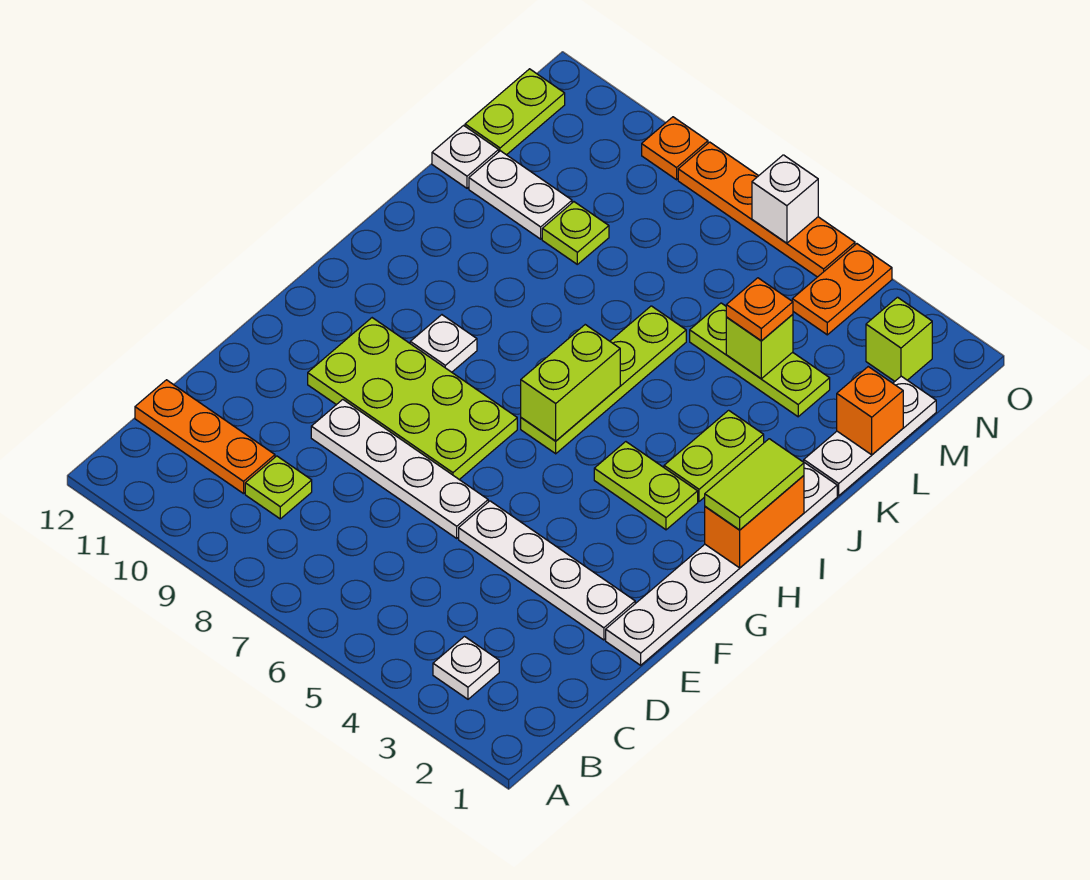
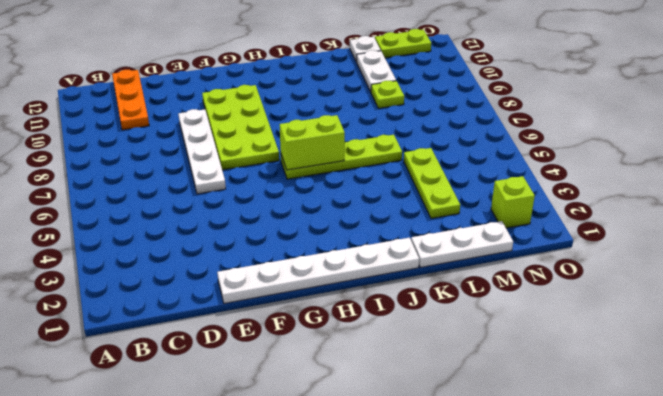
none -> white 1x1 plate [433,637,499,699]
none -> lime 1x1 plate [245,456,312,519]
none -> white 1x4 plate [459,501,635,640]

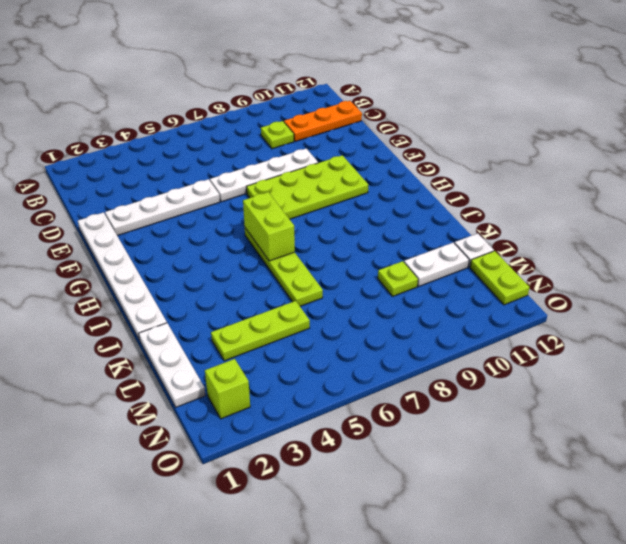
none -> white 1x1 plate [433,637,499,699]
none -> lime 1x2 plate [594,442,698,530]
none -> white 1x1 plate [410,315,477,372]

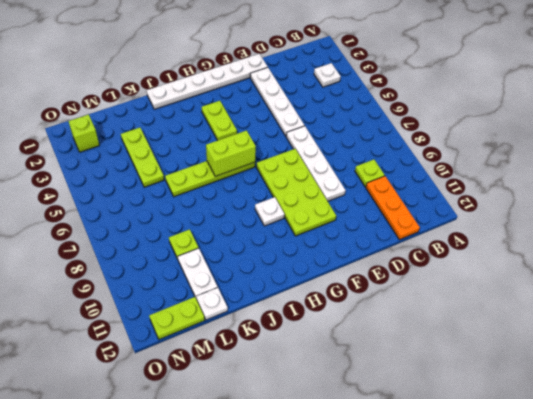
none -> lime 1x2 plate [664,410,764,501]
none -> white 1x3 plate [804,376,936,496]
none -> orange 1x2 plate [792,244,892,335]

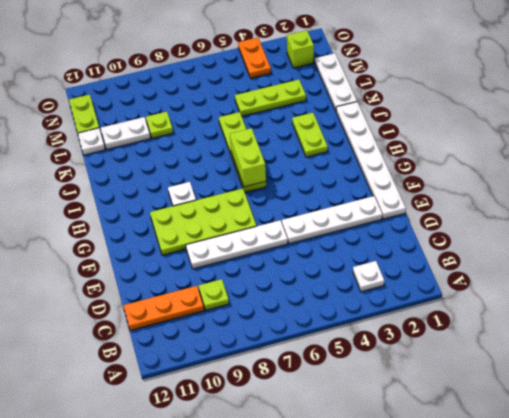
none -> lime 1x2 plate [594,442,698,530]
none -> orange 1x4 plate [678,142,855,277]
none -> orange 1x1 plate [642,117,708,180]

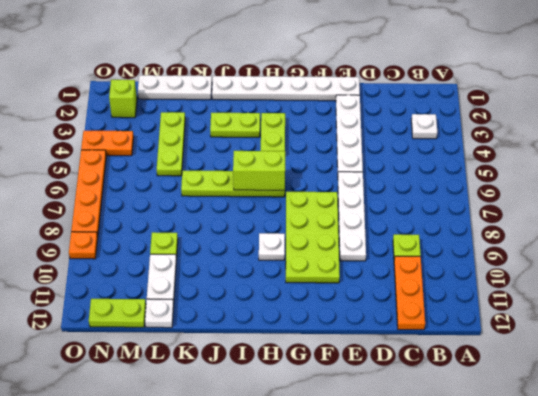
none -> orange 1x2 brick [705,476,804,568]
none -> orange 1x1 brick [837,367,903,455]
none -> lime 1x1 brick [726,314,793,379]

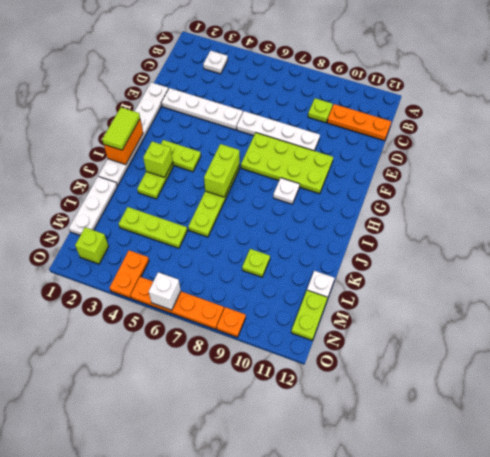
lime 1x1 brick [143,141,173,178] -> lime 1x1 brick moved to [726,314,793,379]
none -> white 1x2 plate [469,151,572,239]
none -> orange 1x1 brick [837,367,903,455]
none -> orange 1x1 plate [726,278,793,341]

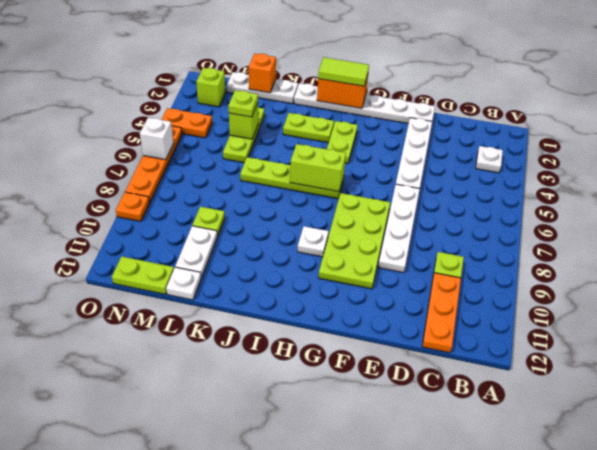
lime 1x1 plate [228,90,258,117] -> orange 1x1 plate [726,278,793,341]

